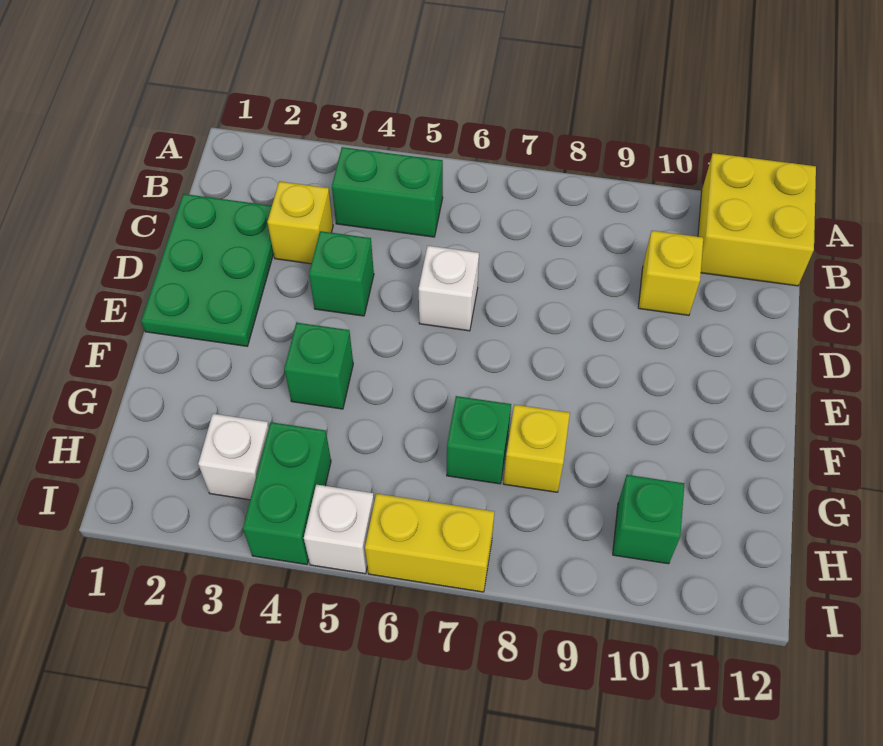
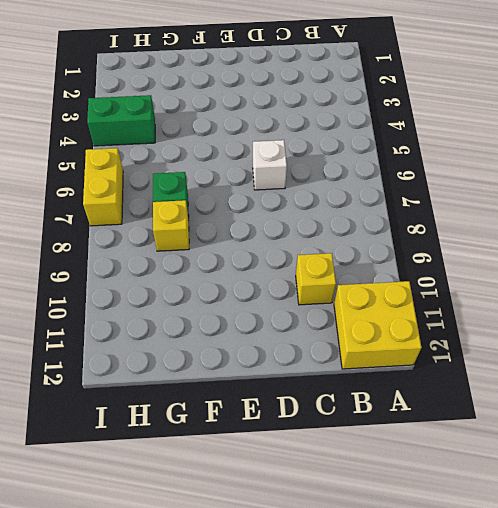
none -> green 1x2 brick [332,147,443,237]
none -> green 2x3 plate [141,194,274,346]
none -> yellow 1x1 brick [267,181,333,264]

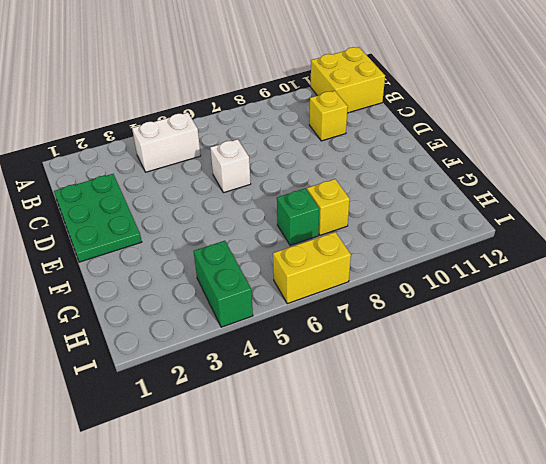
white 1x2 brick [132,113,201,172] -> green 1x2 brick [332,147,443,237]
none -> yellow 1x1 brick [267,181,333,264]
none -> green 1x1 brick [309,231,374,316]
none -> green 1x1 brick [284,323,353,409]

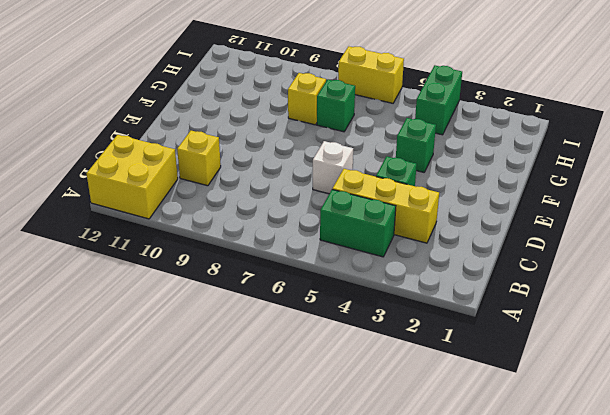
yellow 1x3 brick [332,169,439,243] -> yellow 1x1 brick [267,181,333,264]
none -> green 2x3 plate [141,194,274,346]
none -> white 1x1 brick [198,414,269,500]
none -> green 1x1 brick [613,475,684,564]

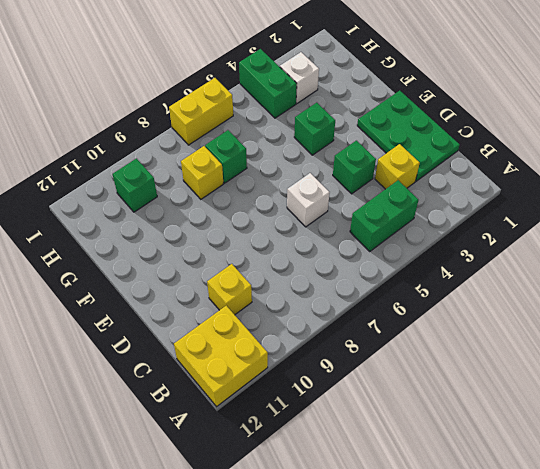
none -> white 1x1 brick [304,485,374,574]

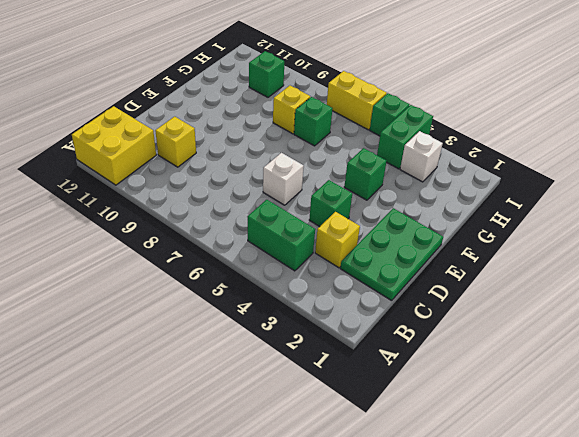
green 1x1 brick [370,93,410,136] -> white 1x1 brick [304,485,374,574]

